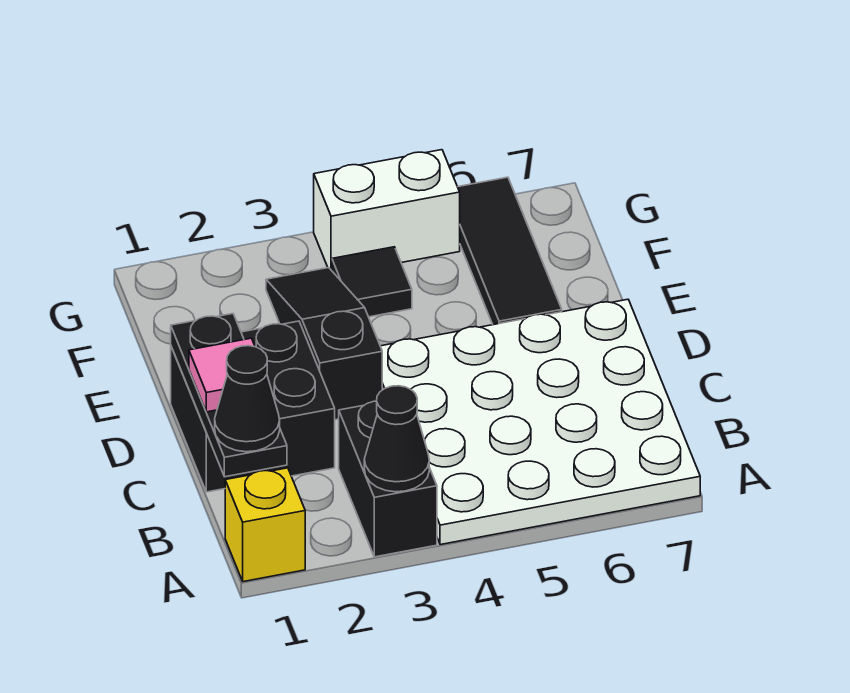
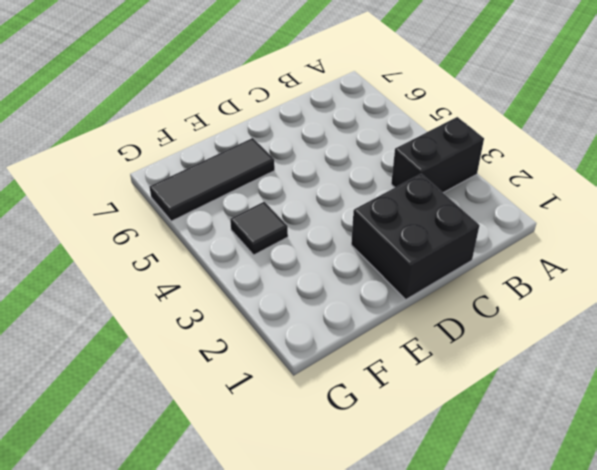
none -> yellow 1x1 brick [225,468,305,582]
none -> white 4x4 plate [380,299,700,545]
none -> black 1x3 slope [266,268,382,420]

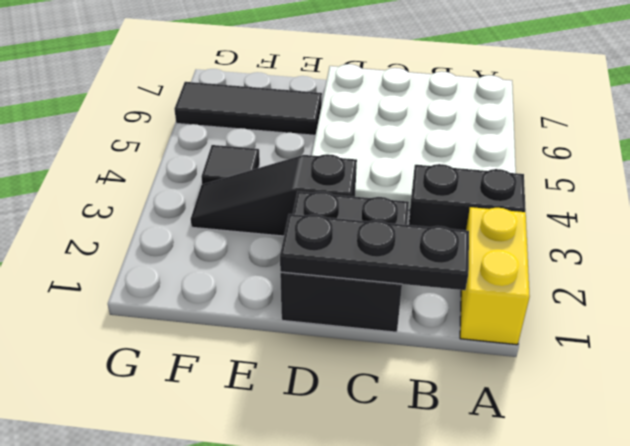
yellow 1x2 brick [460,207,530,345] -> yellow 1x1 brick [225,468,305,582]
none -> white 1x2 brick [314,150,460,271]
none -> black 1x1 cone [364,386,429,492]
none -> black 1x1 cone [215,346,280,452]

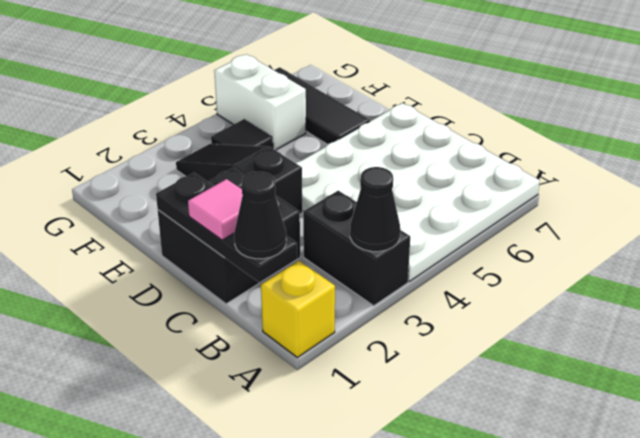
white 1x2 brick [214,54,306,151] -> white 1x2 brick turned to [314,150,460,271]

